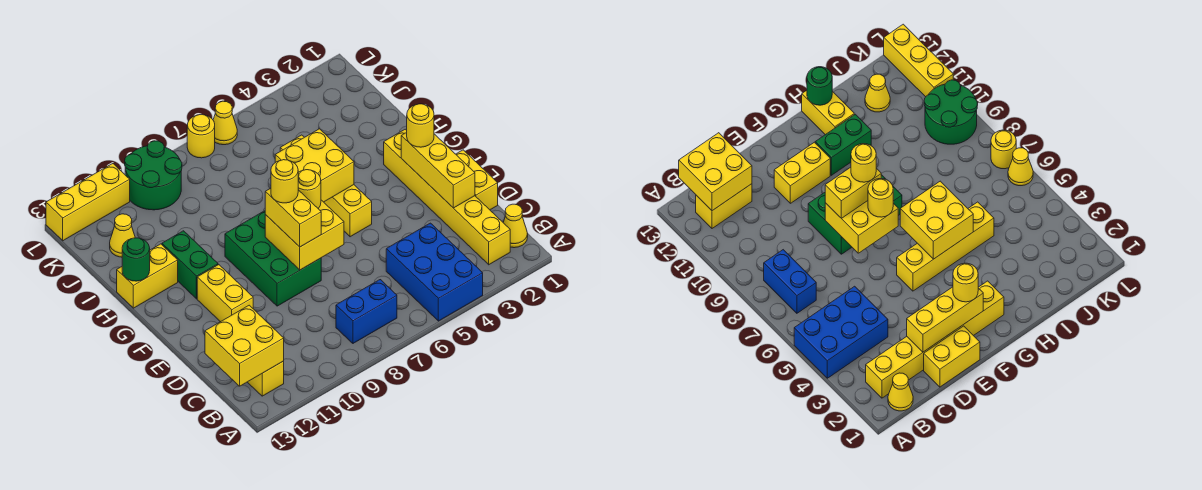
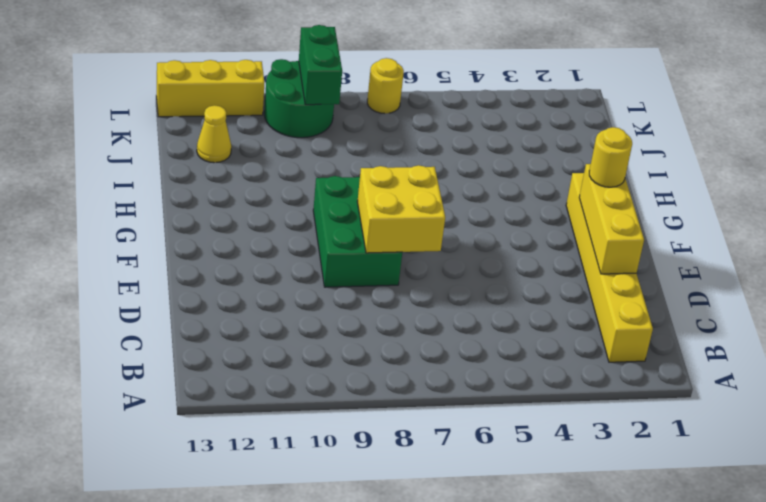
green 1x2 brick [299,25,342,105] -> green 1x2 brick moved to [162,231,218,299]
none -> blue 2x3 brick [386,223,483,321]
none -> yellow 1x1 cone [503,204,528,248]
none -> blue 1x2 brick [336,280,397,343]

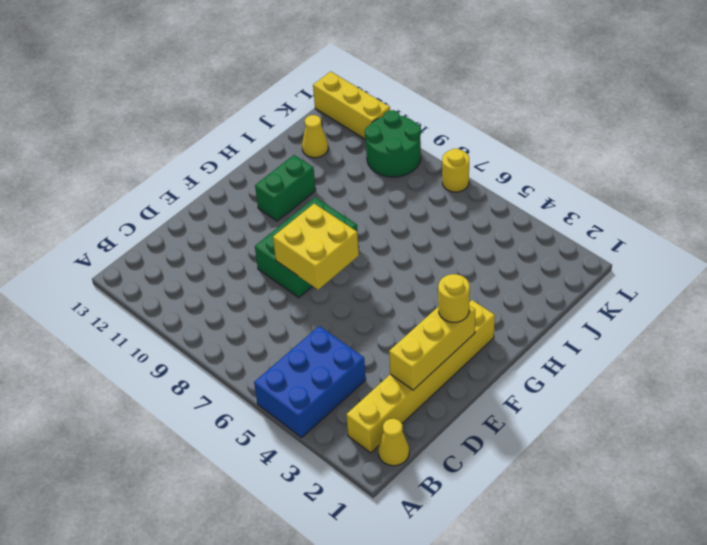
none -> blue 1x2 brick [336,280,397,343]
none -> yellow 1x2 brick [248,361,284,396]
none -> yellow 1x2 brick [456,150,498,210]

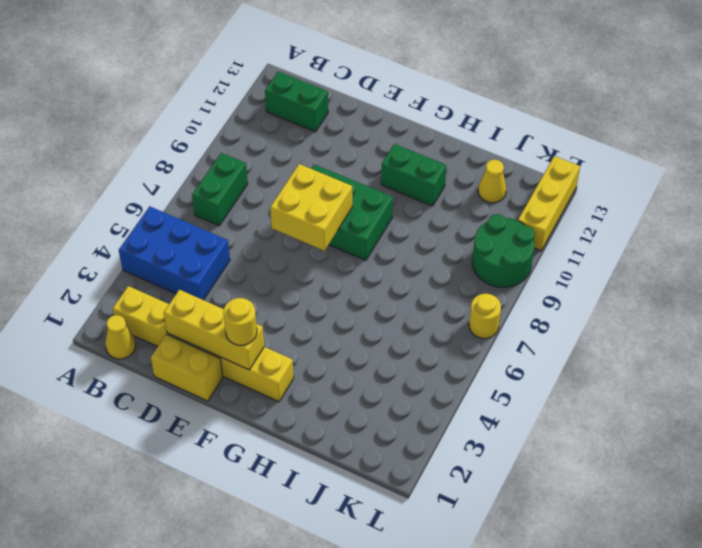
green 1x2 brick [192,153,248,226] -> blue 1x2 brick [336,280,397,343]
green 1x2 brick [265,71,328,132] -> yellow 1x2 brick [248,361,284,396]
none -> yellow 1x2 brick [197,265,253,322]
none -> yellow 1x4 brick [280,135,372,237]
none -> yellow 1x2 brick [117,244,178,308]

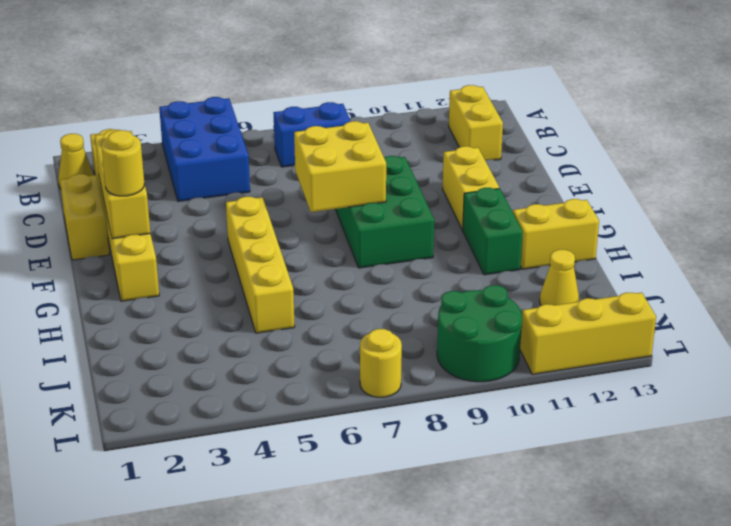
none -> yellow 1x1 cone [213,101,237,145]
none -> yellow 2x2 brick [205,305,284,386]
none -> yellow 2x2 brick [275,129,354,202]

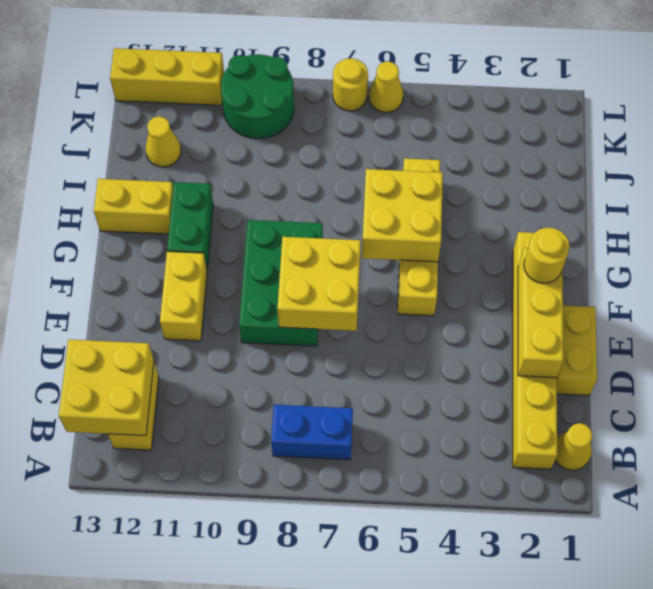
none -> blue 2x3 brick [386,223,483,321]
none -> green 1x1 round brick [122,238,150,281]
none -> yellow 1x2 brick [265,188,321,247]

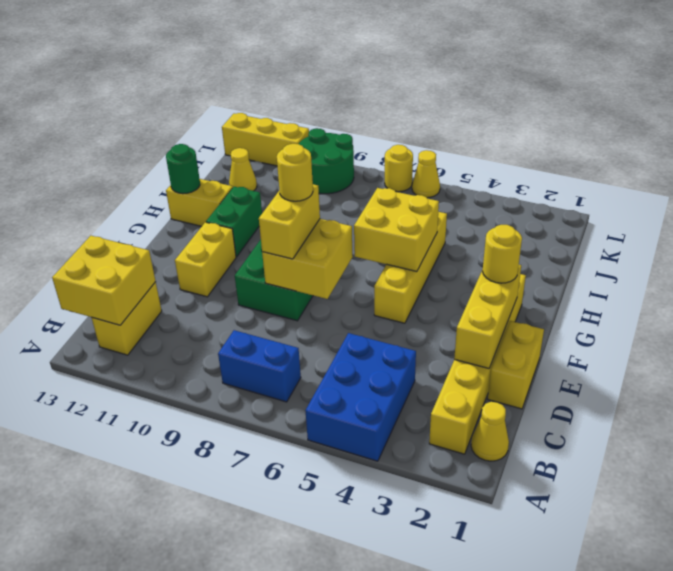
none -> yellow 1x1 round brick [298,170,321,209]

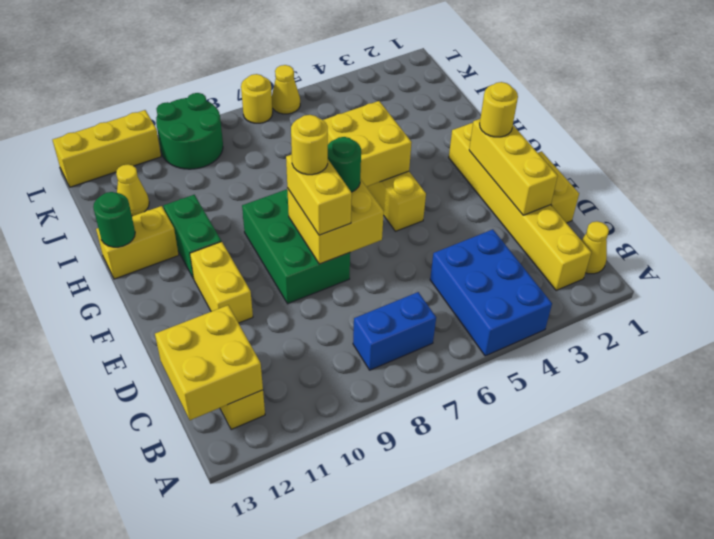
green 1x1 round brick [328,137,361,192] -> yellow 1x1 round brick [298,170,321,209]

